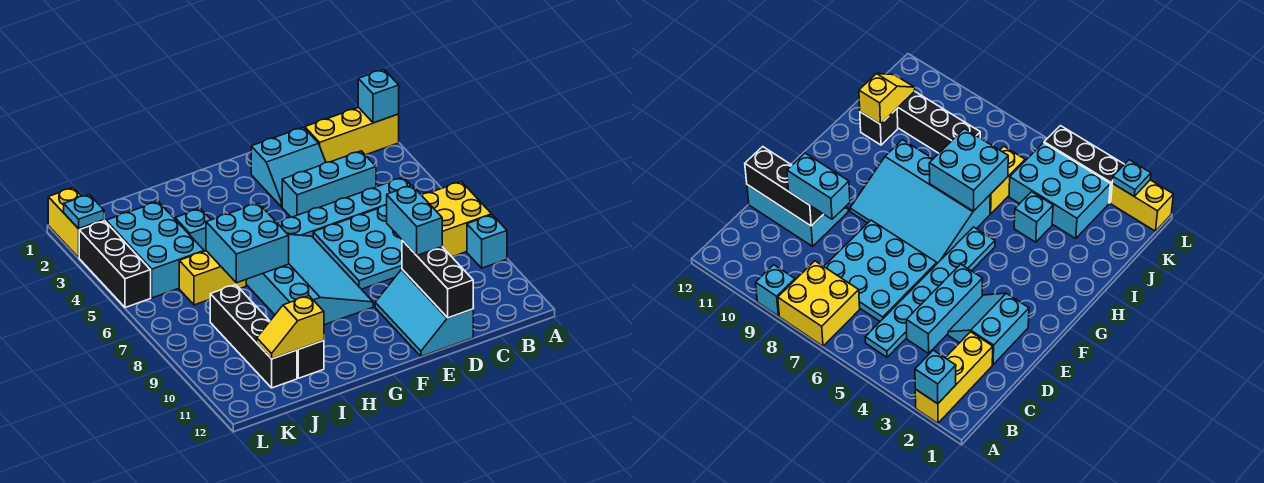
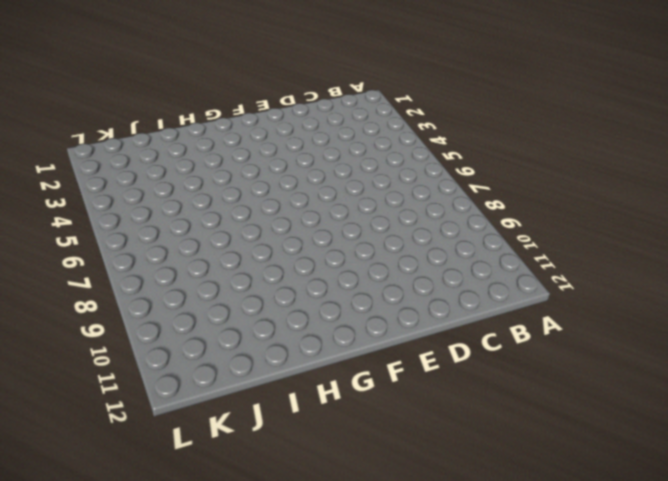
none -> yellow 1x3 brick [305,107,399,162]
none -> yellow 2x2 brick [422,182,492,257]
none -> cyan 1x1 brick [467,215,507,268]

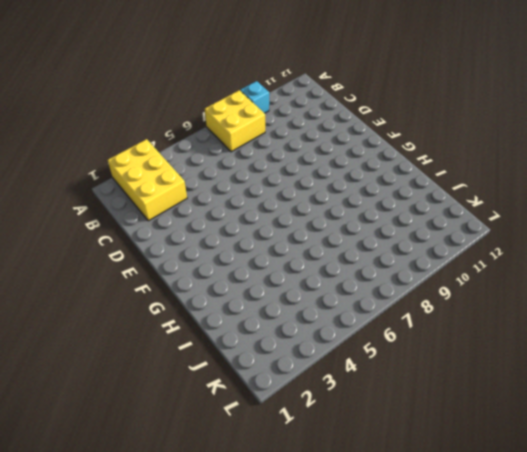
yellow 2x3 brick [108,139,187,221] -> yellow 1x3 brick [305,107,399,162]
none -> cyan 1x6 plate [277,177,411,237]
none -> cyan 1x3 brick [282,151,376,217]
none -> cyan 3x3 plate [313,205,402,289]

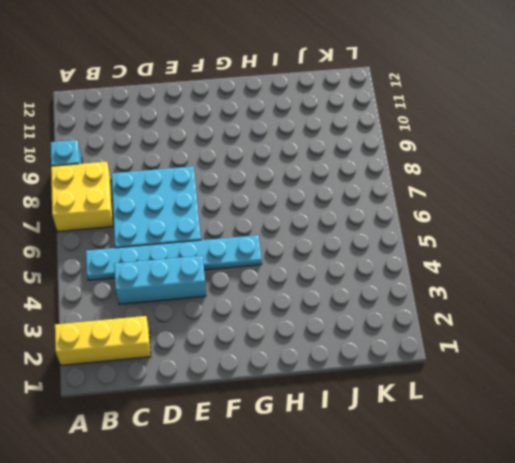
none -> cyan 2x2 slope [251,127,326,207]
none -> cyan 2x3 slope [375,269,473,357]
none -> cyan 3x4 slope [246,234,373,325]

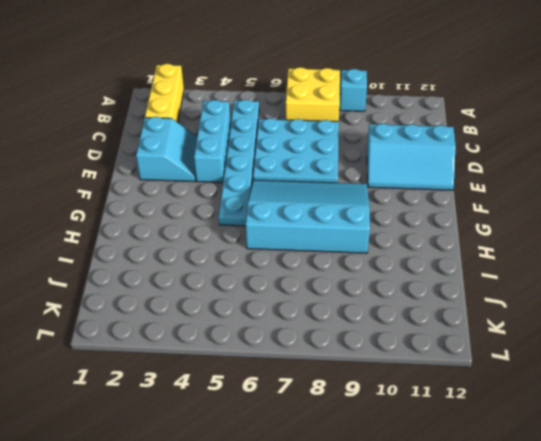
none -> cyan 1x1 brick [175,209,211,251]
none -> yellow 1x2 brick [179,251,246,305]
none -> black 1x1 brick [297,340,324,378]

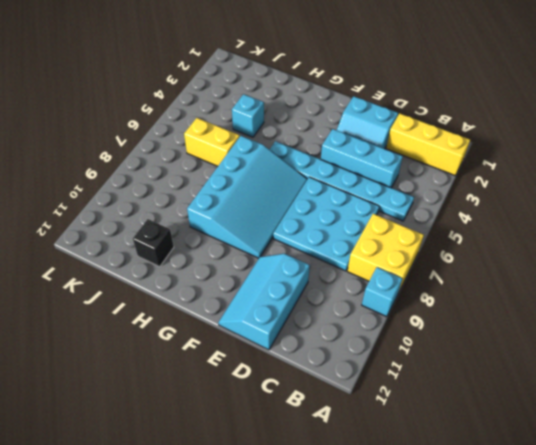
none -> cyan 2x3 brick [106,202,204,298]
none -> black 1x4 brick [210,285,297,388]
none -> yellow 1x2 brick [48,188,104,257]

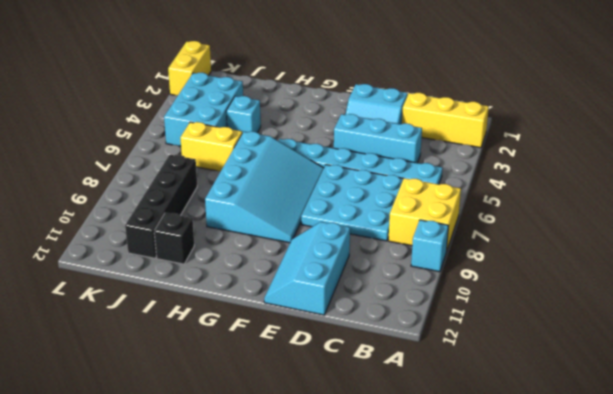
none -> black 1x3 brick [79,221,151,308]
none -> cyan 1x1 brick [358,69,399,123]
none -> black 1x3 brick [402,240,473,318]

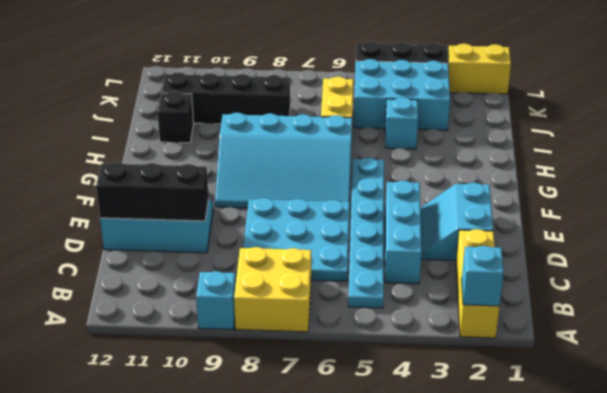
none -> cyan 2x2 brick [206,203,289,283]
none -> yellow 1x2 slope [257,296,324,359]
none -> cyan 1x1 plate [64,195,104,229]

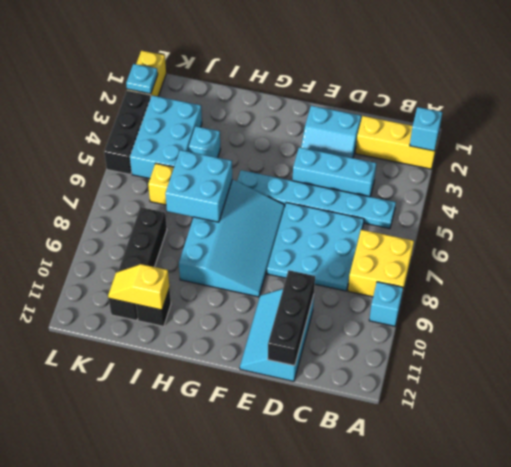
none -> cyan 1x2 brick [387,185,442,255]

